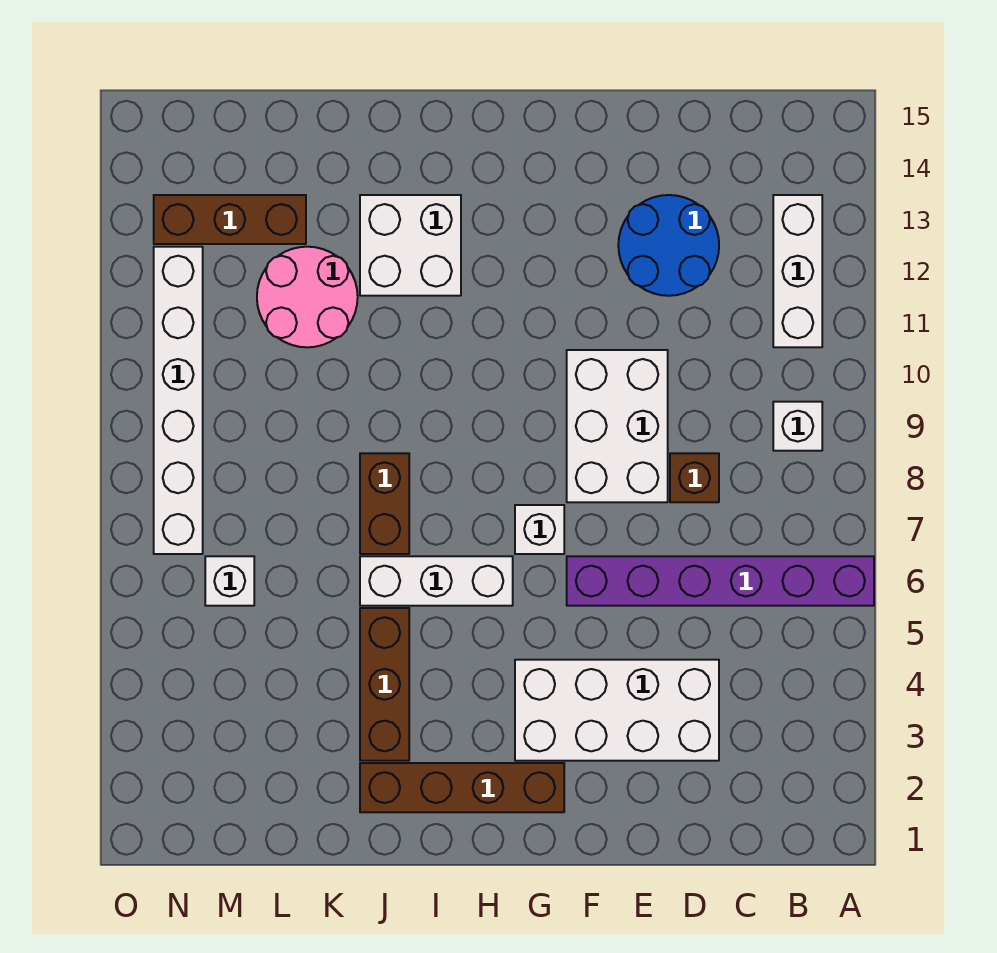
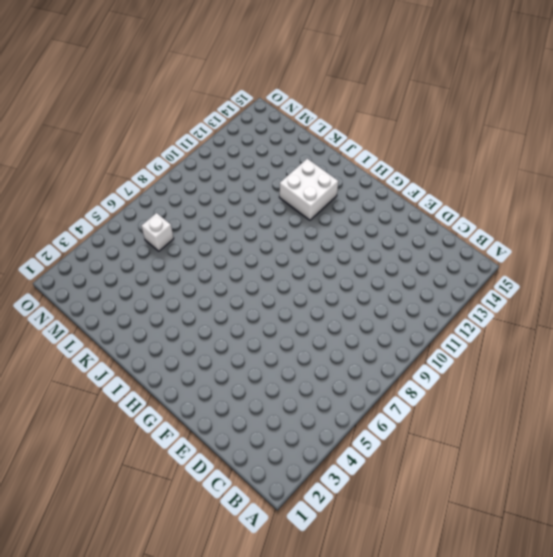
none -> purple 1x6 brick [567,556,874,606]
none -> white 1x1 brick [773,402,822,451]
none -> white 1x3 brick [773,195,822,347]

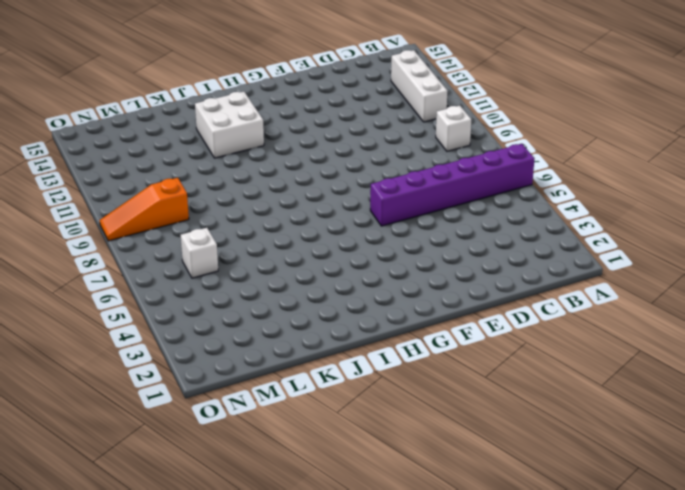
orange 1x3 slope [99,178,189,241] -> white 1x6 brick [154,247,203,554]
none -> white 2x4 brick [515,660,719,761]
none -> brown 1x1 brick [670,453,719,502]
none -> blue 2x2 round brick [618,195,719,296]

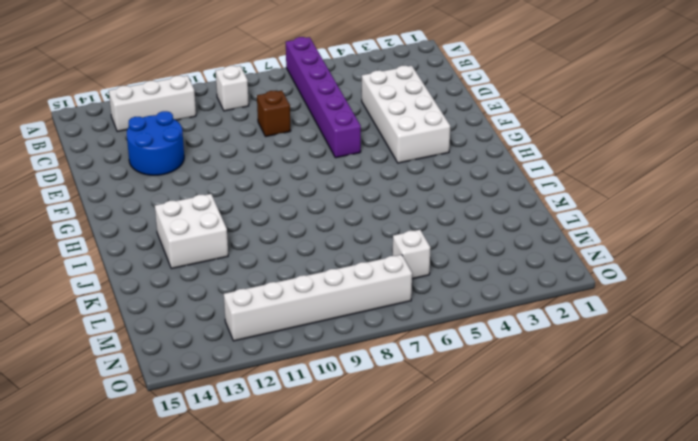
none -> white 2x3 brick [567,350,668,502]
none -> brown 1x4 brick [360,763,564,812]
none -> white 1x1 brick [515,505,564,554]

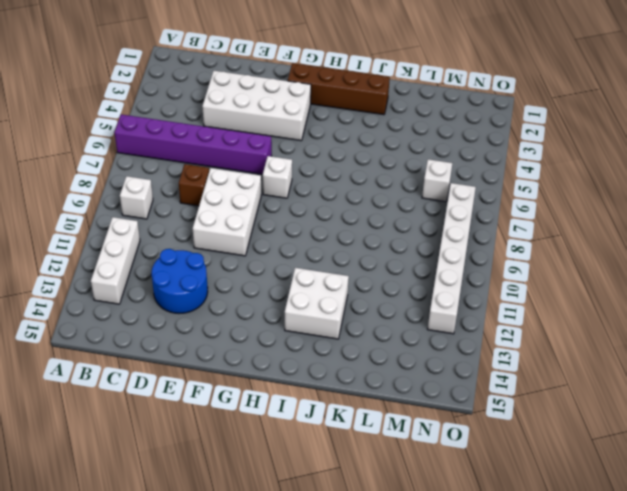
none -> white 1x3 brick [360,556,513,606]
none -> brown 1x3 brick [360,608,409,761]
none -> brown 1x2 brick [360,453,409,554]

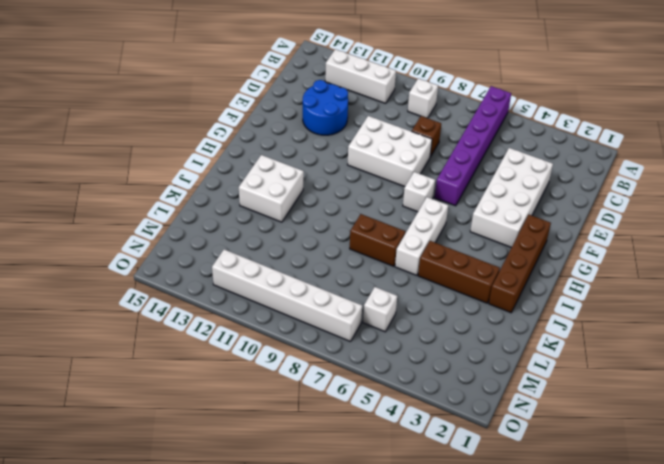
none -> pink 2x2 round brick [257,247,358,347]
none -> brown 1x3 brick [154,195,306,244]

